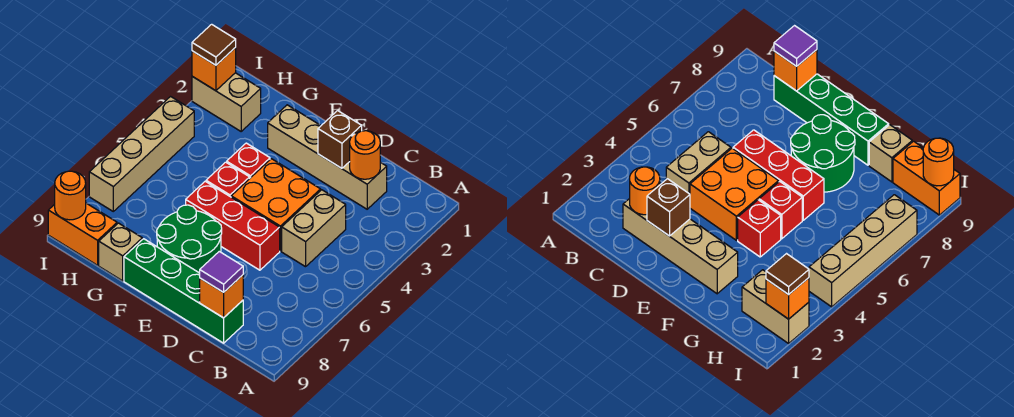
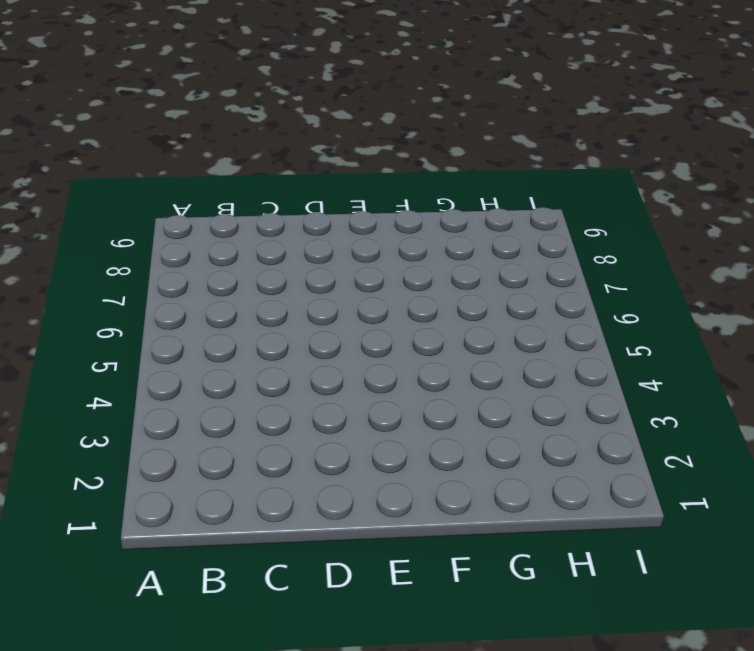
none -> tan 1x4 brick [268,105,387,209]
none -> tan 1x2 brick [282,190,346,267]
none -> green 1x4 brick [124,239,243,343]

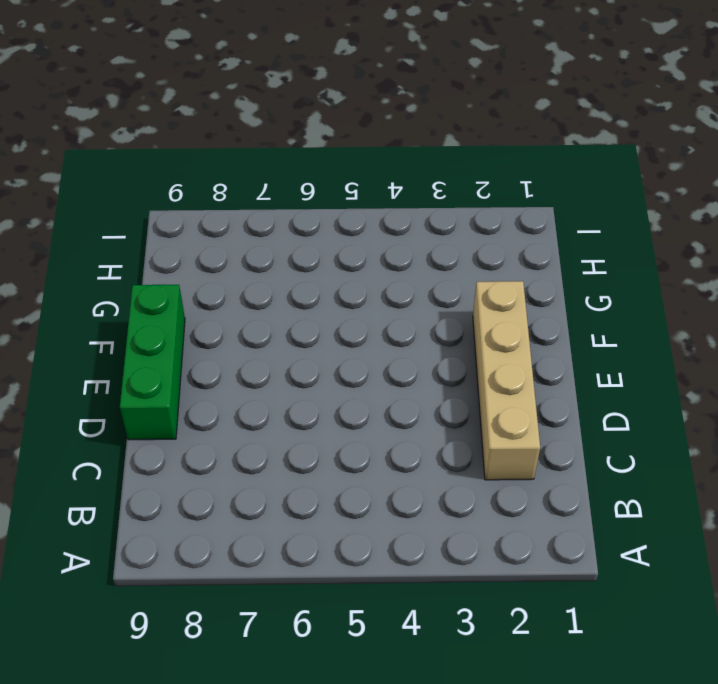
green 1x3 brick [120,285,185,440] -> green 1x4 brick [124,239,243,343]
none -> tan 1x2 brick [282,190,346,267]
none -> orange 2x2 brick [231,159,321,251]
none -> red 1x3 brick [186,181,280,270]

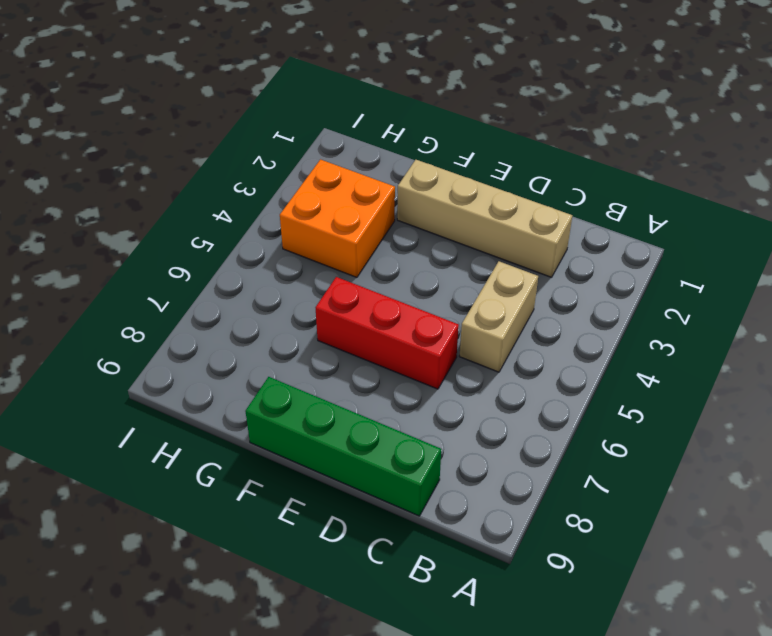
orange 2x2 brick [280,160,395,277] -> orange 2x2 brick moved to [231,159,321,251]
none -> green 2x2 round brick [157,205,222,273]
none -> red 1x1 brick [227,143,270,178]
none -> red 1x1 brick [206,162,250,197]

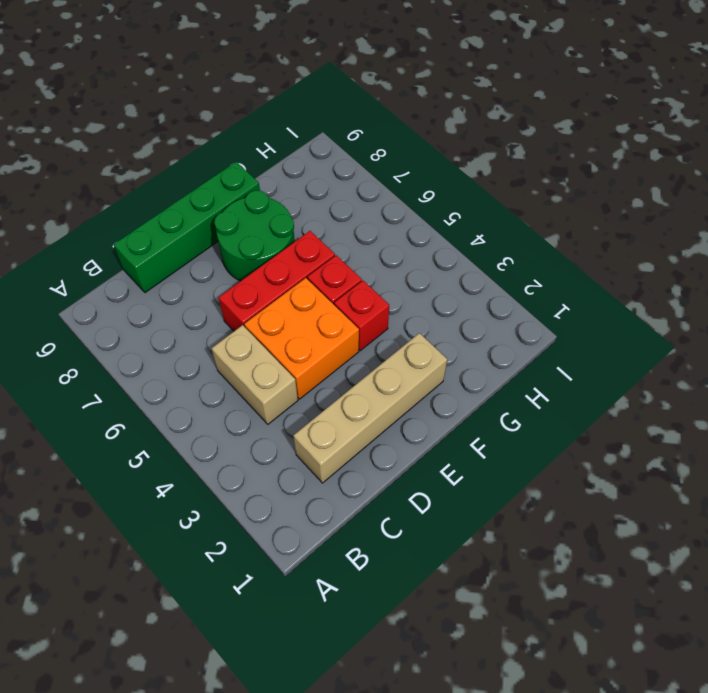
none -> tan 1x1 brick [99,223,142,281]
none -> tan 1x2 brick [192,73,261,131]
none -> orange 1x2 brick [48,203,117,265]

